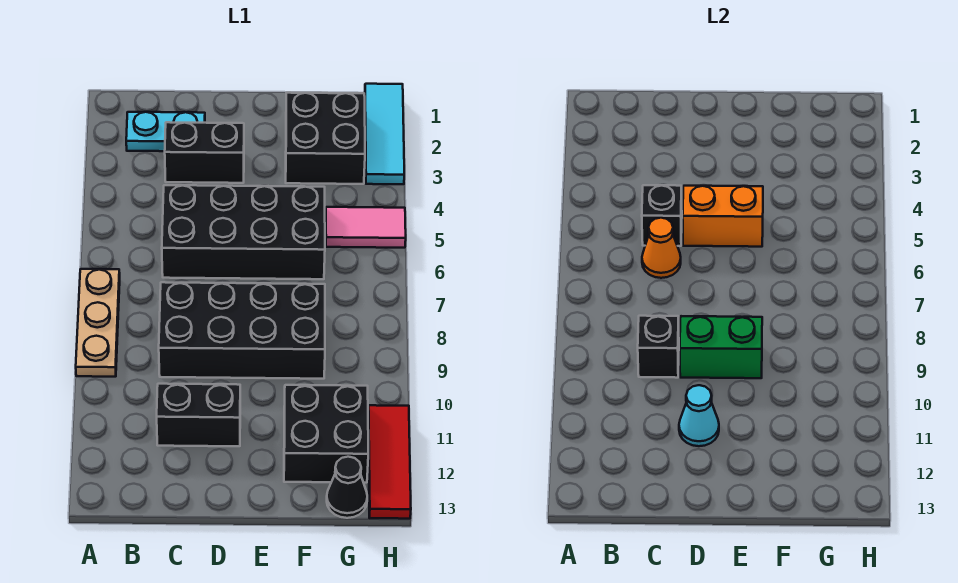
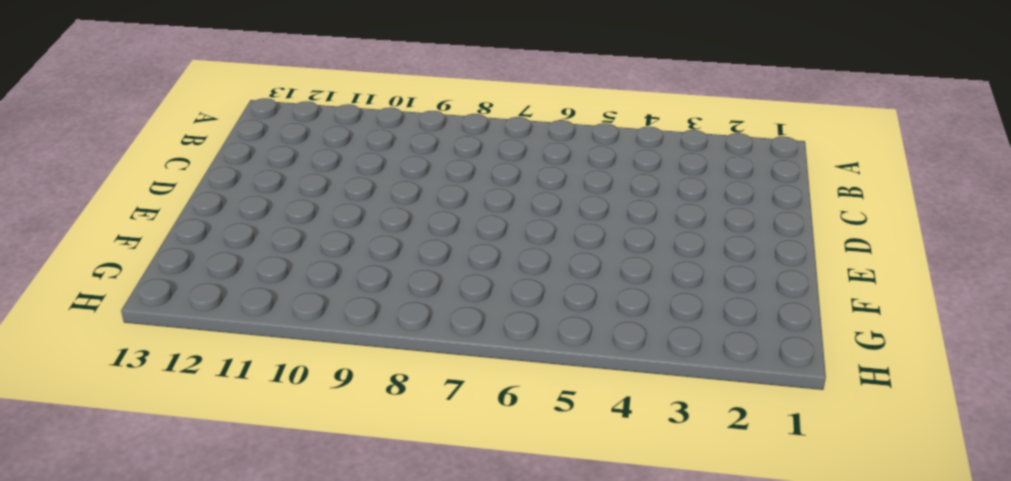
none -> tan 1x3 plate [76,269,120,377]
none -> cyan 1x2 plate [126,112,205,151]
none -> black 1x2 brick [165,122,244,183]

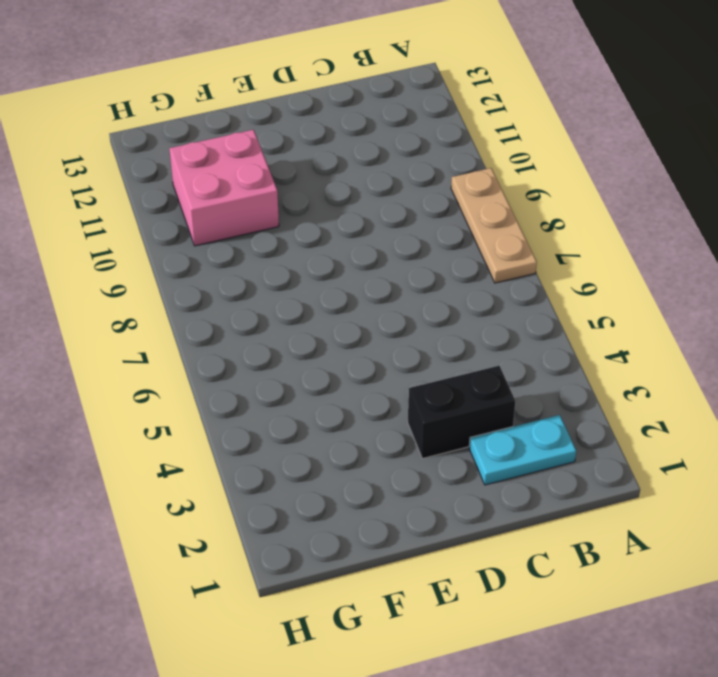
pink 2x2 brick [169,130,279,246] -> black 2x2 brick [284,385,368,483]
none -> black 2x4 brick [162,185,325,279]
none -> black 2x4 brick [159,282,325,379]
none -> black 1x2 brick [157,384,240,446]

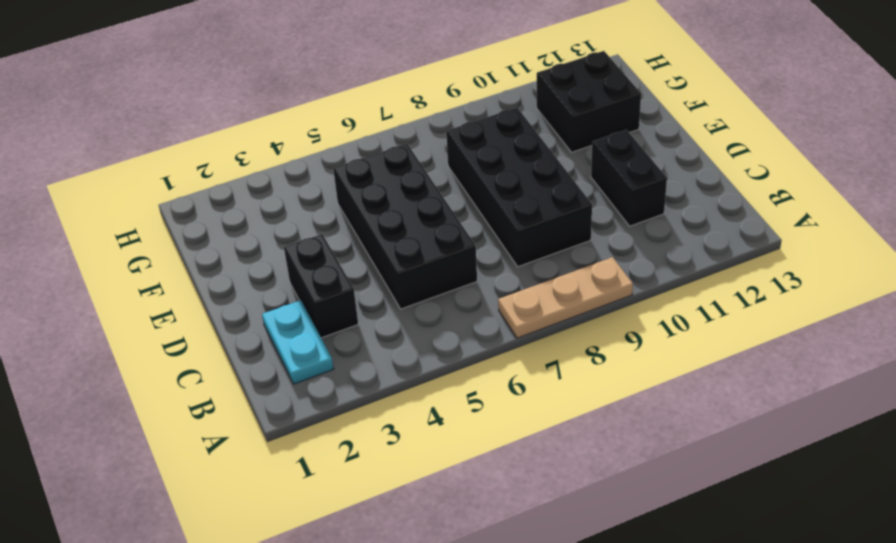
none -> black 2x2 brick [286,93,365,184]
none -> pink 1x2 tile [326,207,406,248]
none -> black 1x1 cone [327,457,367,518]

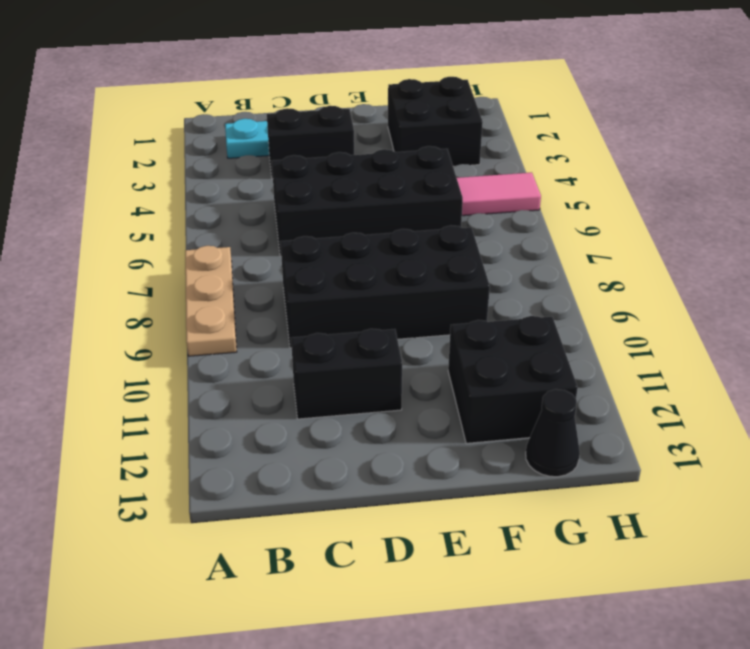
none -> cyan 1x3 tile [365,84,404,184]
none -> red 1x3 tile [368,405,411,519]
none -> black 1x1 brick [642,185,682,246]

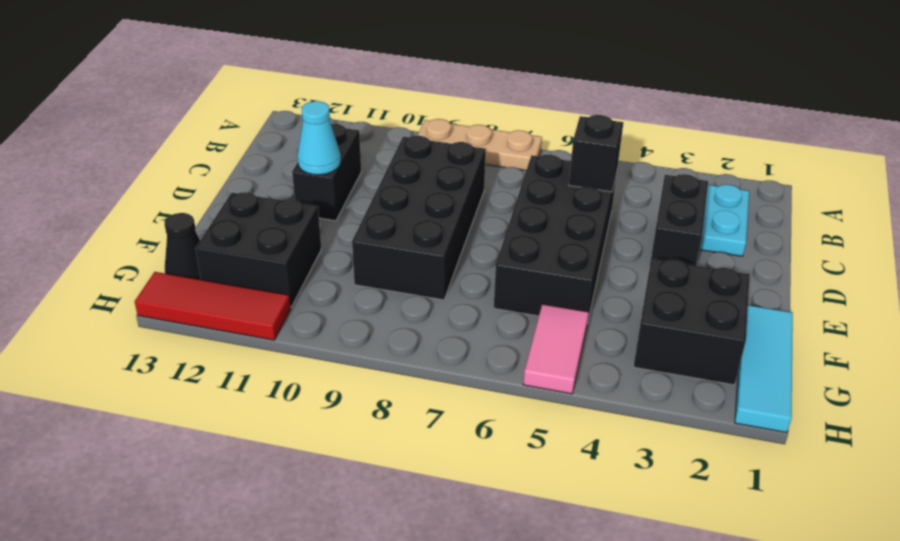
cyan 1x3 tile [735,305,793,433] -> cyan 1x3 tile turned to [365,84,404,184]
none -> orange 1x1 cone [642,218,681,278]
none -> black 1x1 brick [638,316,679,378]
none -> orange 1x2 brick [683,186,763,247]

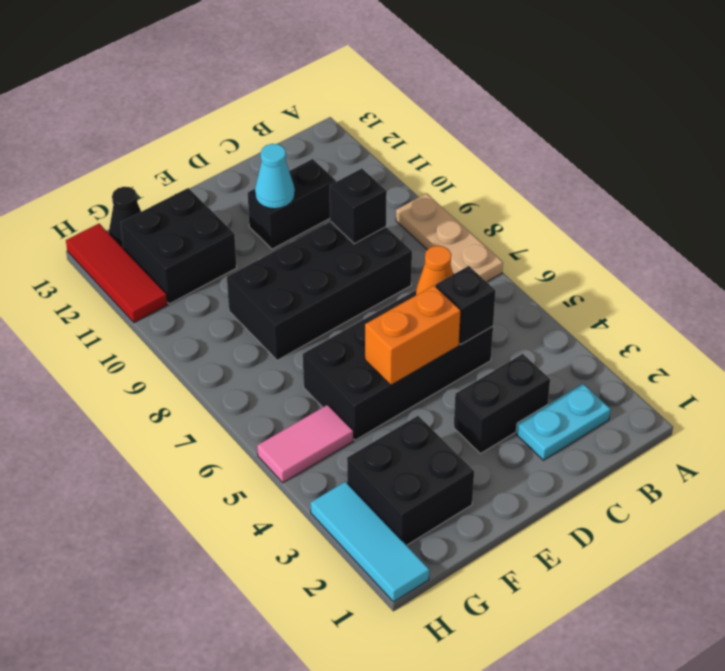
none -> green 1x2 brick [680,316,762,378]

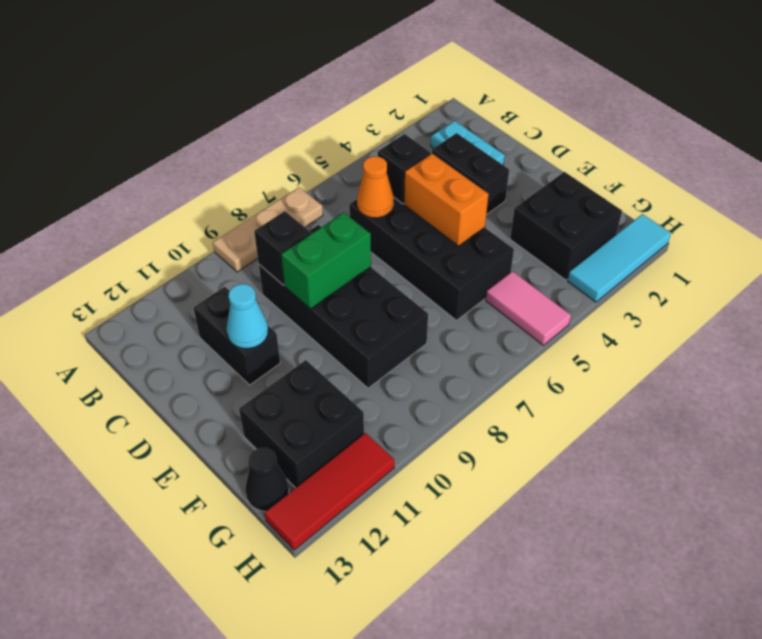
green 1x2 brick [281,213,371,309] -> green 1x2 brick turned to [680,316,762,378]

